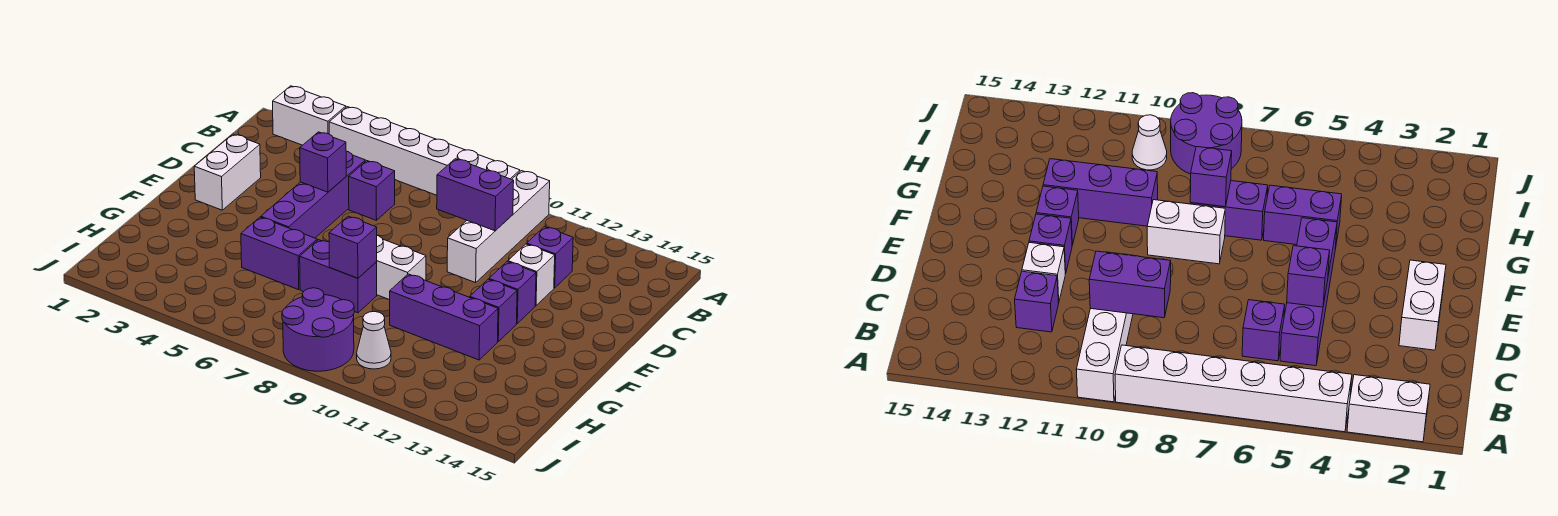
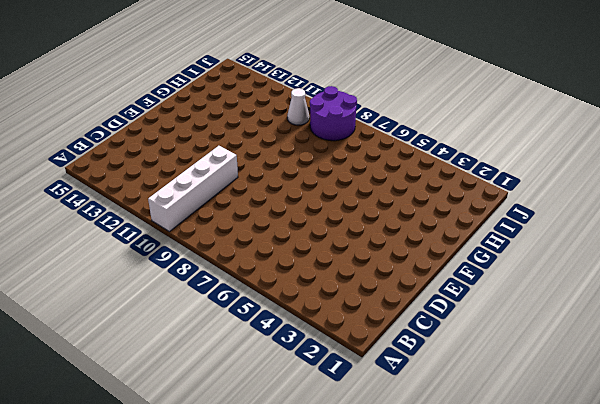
none -> white 1x2 brick [273,86,346,145]
none -> white 1x6 brick [329,107,520,195]
none -> purple 1x4 brick [261,151,365,238]

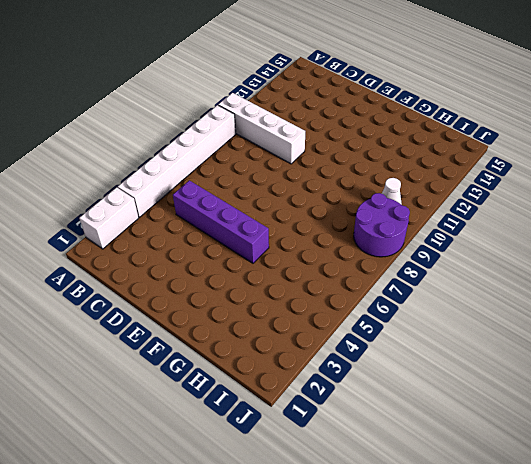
none -> purple 1x1 brick [349,161,395,220]
none -> purple 1x1 brick [527,227,573,288]
none -> white 1x2 brick [194,134,261,210]

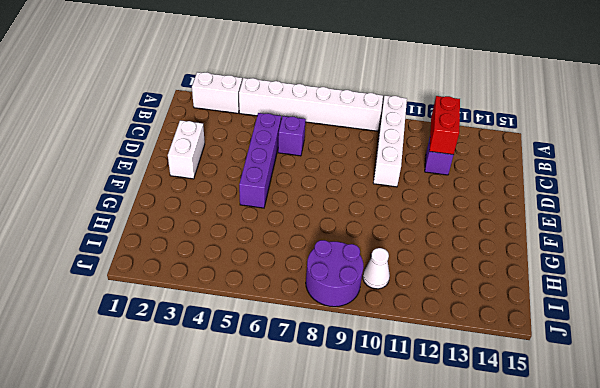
red 1x2 brick [429,96,460,155] -> none
none -> white 1x1 brick [508,244,555,306]
none -> purple 1x1 brick [489,262,536,323]
none -> white 1x2 brick [377,236,426,300]

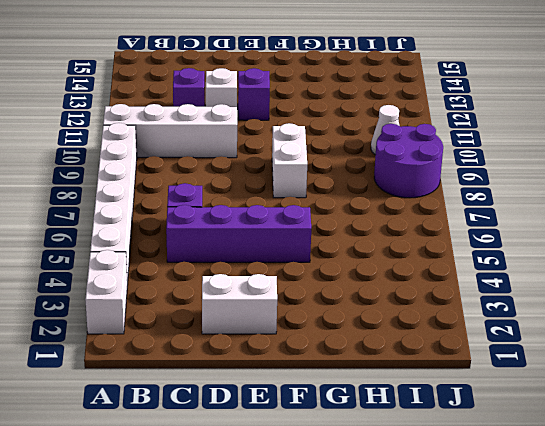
none -> purple 1x1 brick [470,279,517,341]
none -> purple 1x2 brick [241,217,317,290]
none -> purple 1x2 brick [300,240,377,313]

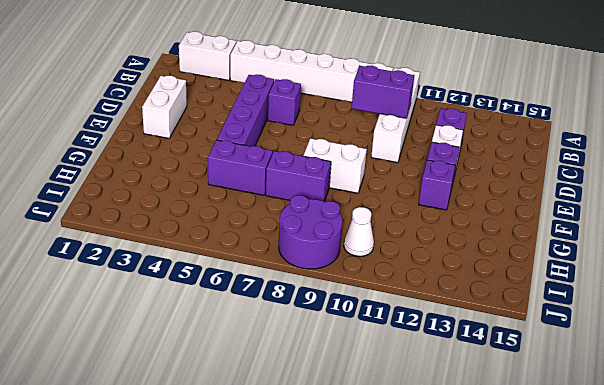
none -> purple 1x3 brick [390,274,498,360]
none -> purple 1x1 brick [300,132,346,192]
none -> purple 1x1 brick [329,216,377,278]

